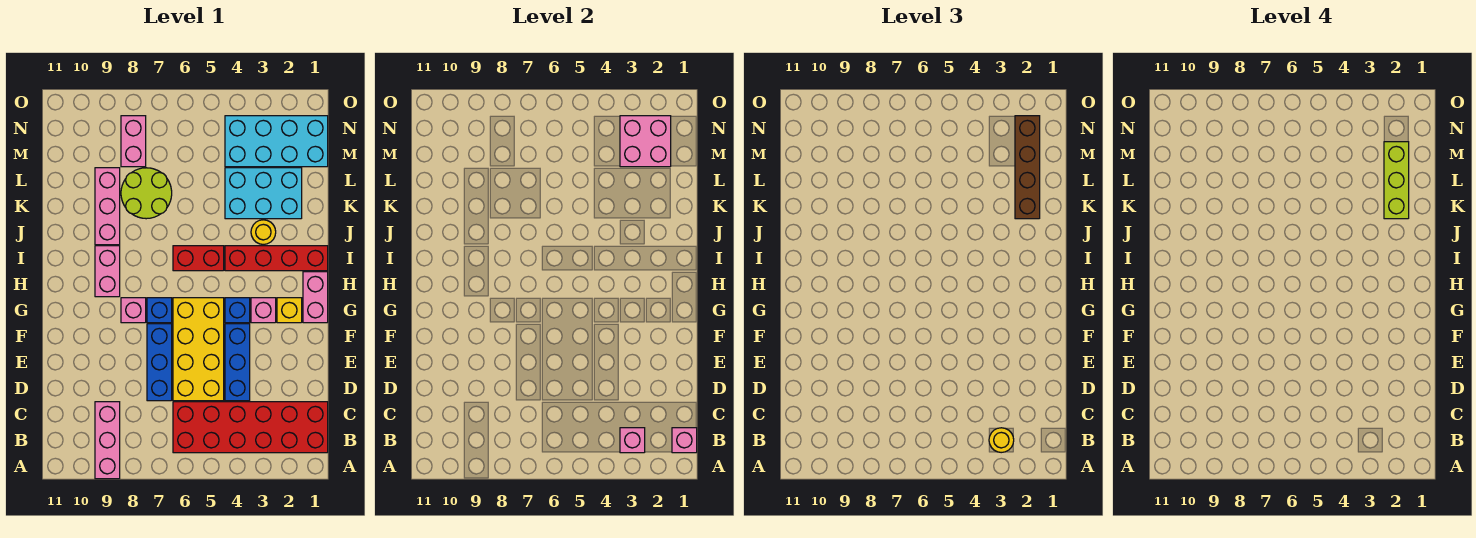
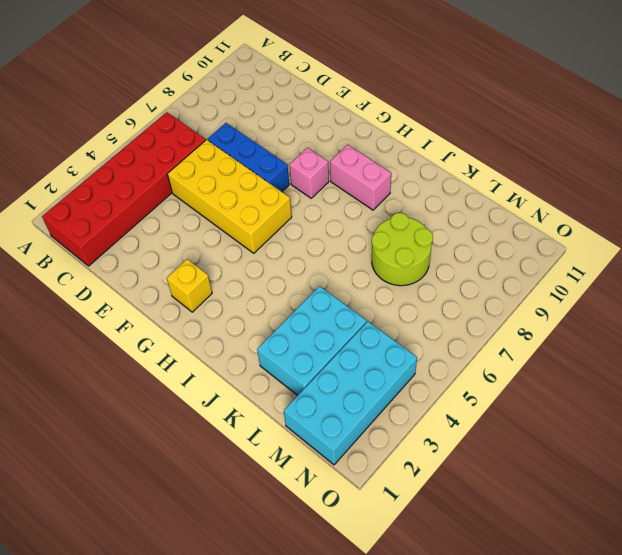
none -> pink 1x3 brick [95,402,120,479]
none -> blue 1x3 brick [225,324,250,401]
none -> pink 1x2 brick [303,272,328,323]

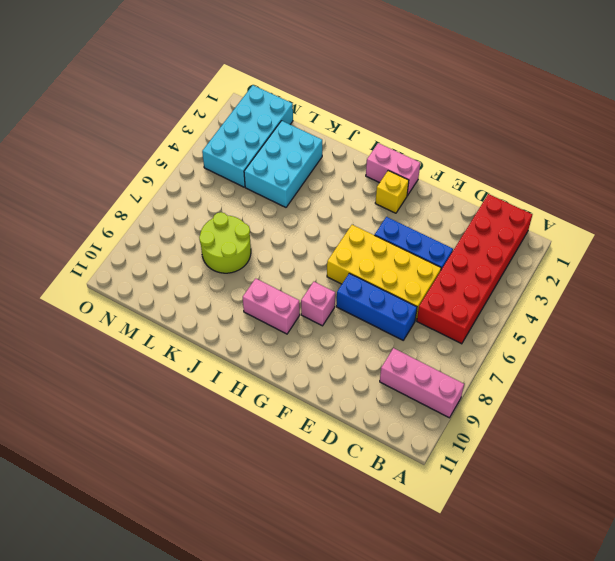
none -> pink 1x1 brick [251,298,276,323]
none -> blue 1x1 brick [225,298,250,323]
none -> blue 1x1 brick [147,298,172,323]

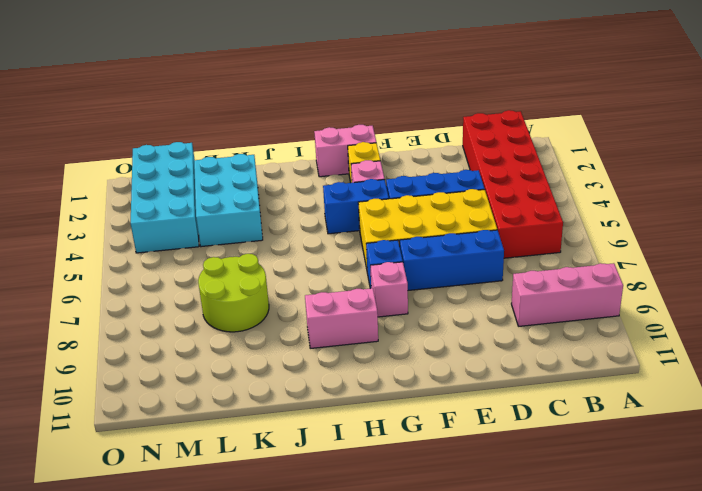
blue 1x2 brick [323,179,389,234] -> blue 1x1 brick [225,298,250,323]
none -> red 1x4 brick [225,246,328,271]
none -> red 1x2 brick [173,246,224,271]
none -> yellow 1x1 round brick [251,220,276,245]

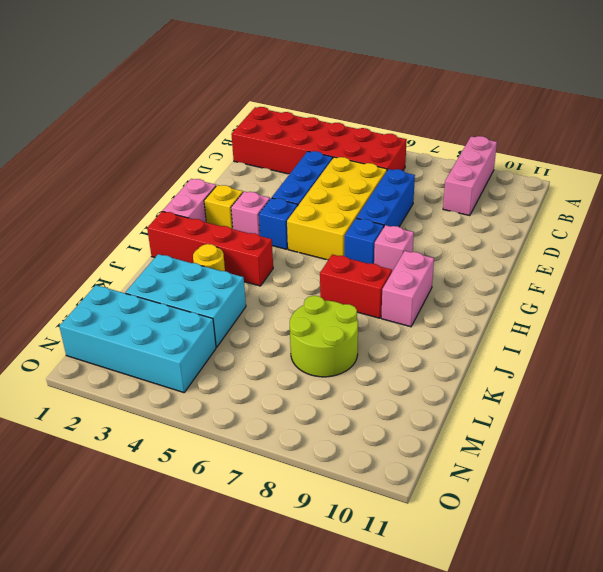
red 1x2 brick [320,254,392,318] -> red 1x2 brick moved to [173,246,224,271]
none -> pink 1x3 brick [95,168,120,245]
none -> pink 1x2 brick [121,116,146,167]
none -> pink 1x1 brick [672,428,697,453]

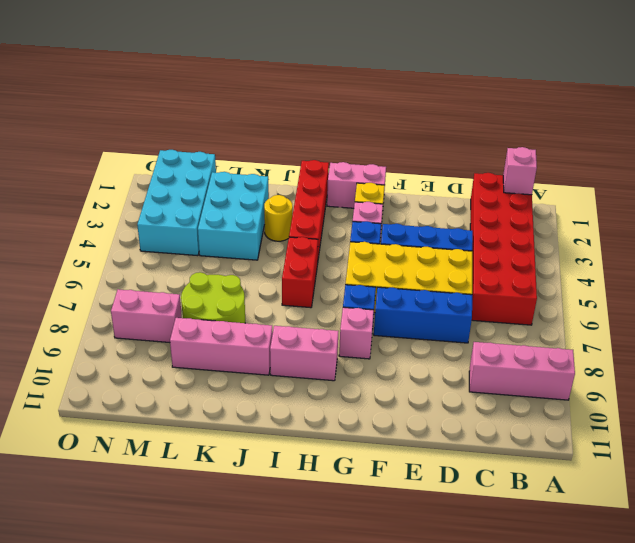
none -> pink 1x1 brick [620,428,645,453]
none -> pink 2x2 brick [620,116,671,167]
none -> yellow 1x1 round brick [989,428,1014,453]

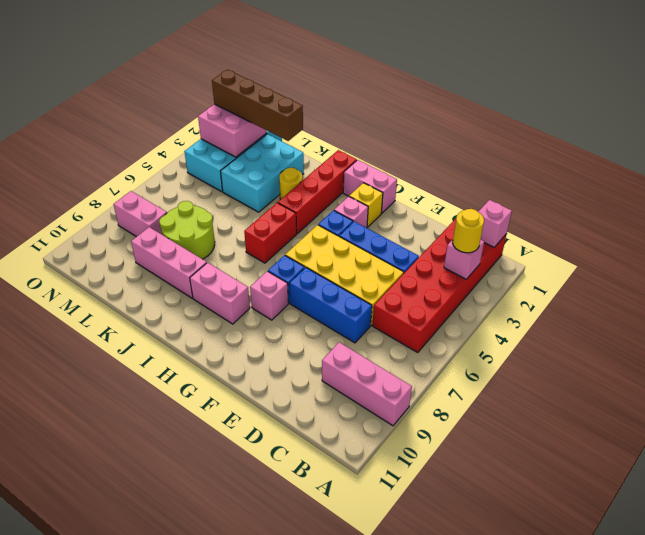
none -> lime 1x3 brick [1384,142,1409,219]

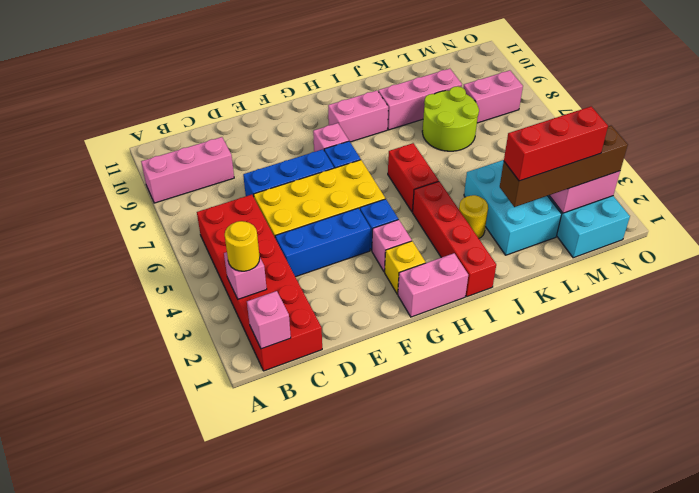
red 1x3 brick [504,106,608,181] -> lime 1x3 brick [1384,142,1409,219]

